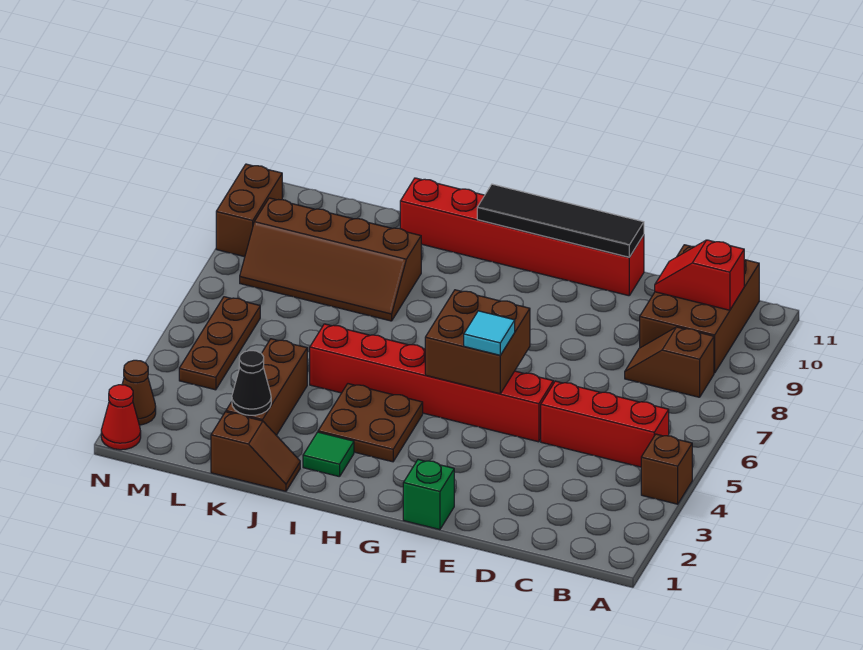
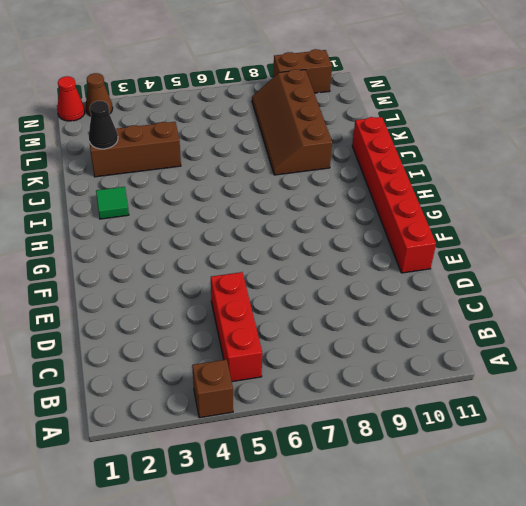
none -> brown 1x2 slope [625,327,714,397]
none -> brown 2x3 brick [640,245,759,373]
none -> red 1x6 brick [310,324,553,442]

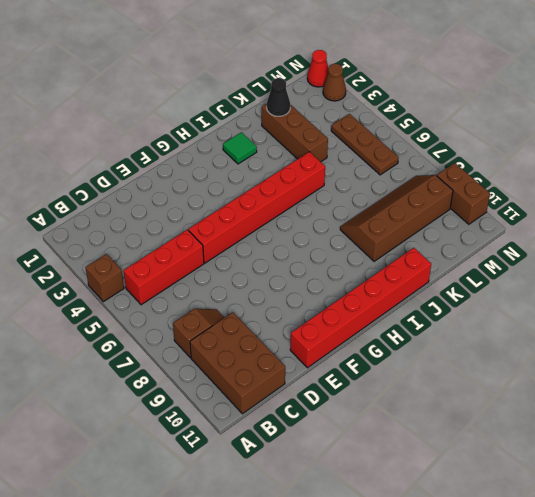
none -> green 1x1 brick [403,460,454,530]
none -> brown 2x2 plate [318,384,423,462]
none -> brown 1x2 slope [211,412,300,491]

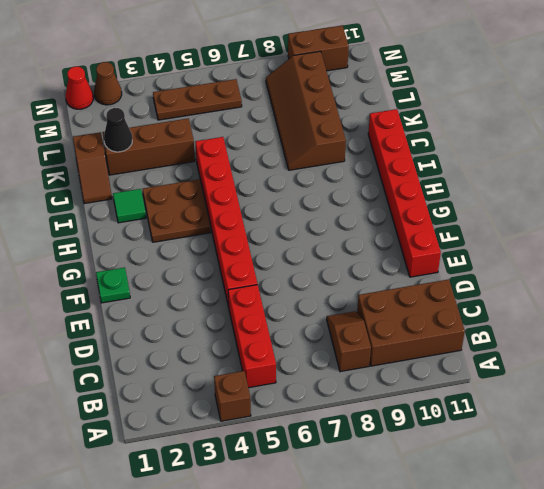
green 1x1 plate [96,267,130,303] -> green 1x1 brick [403,460,454,530]
none -> red 1x2 slope [655,240,744,310]
none -> black 1x4 tile [477,184,644,257]
none -> brown 2x2 brick [425,290,530,394]

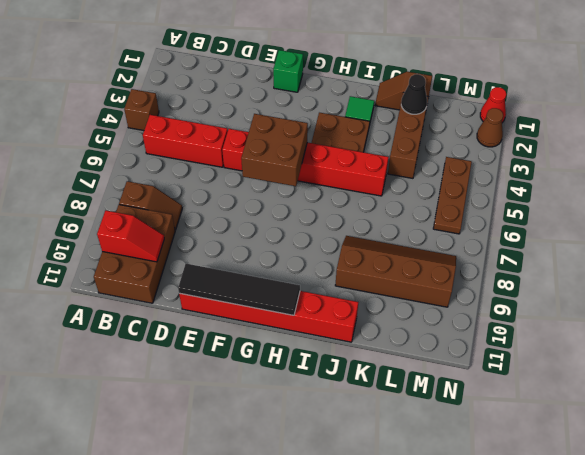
none -> brown 1x2 brick [216,164,282,257]
none -> cyan 1x1 tile [464,311,515,355]

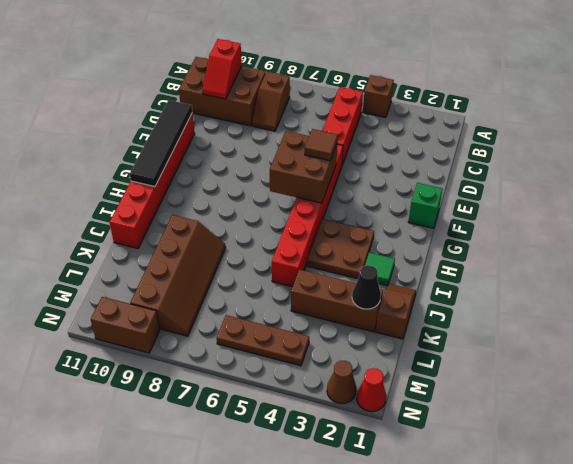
brown 1x1 tile [305,129,338,161] -> cyan 1x1 tile [464,311,515,355]

